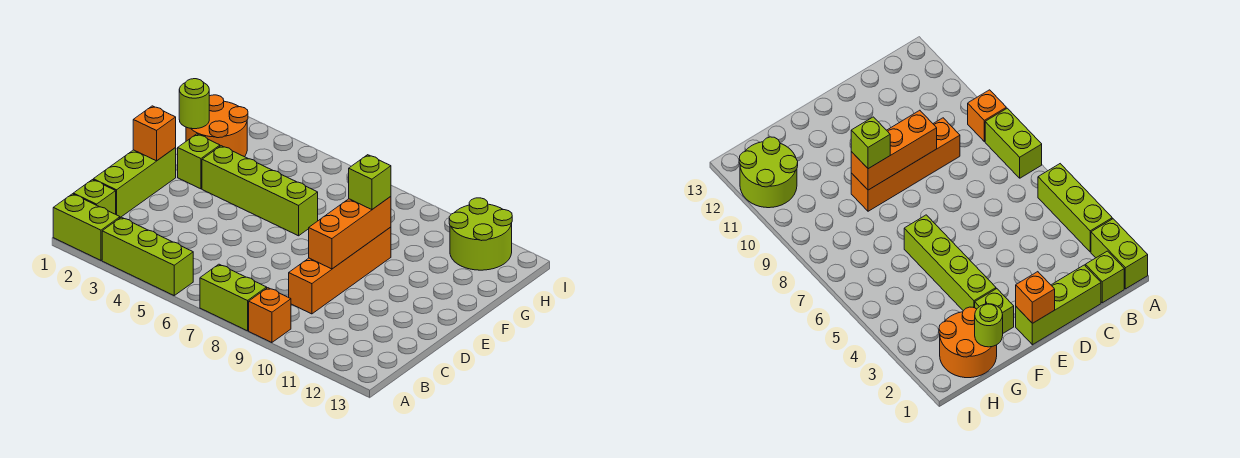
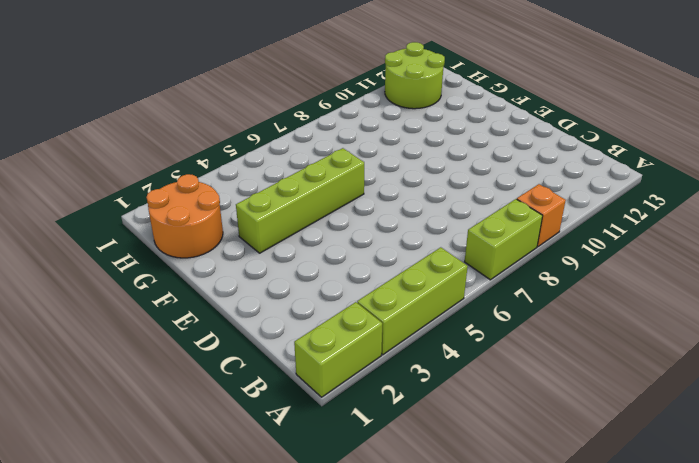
none -> lime 1x1 brick [73,180,116,214]
none -> lime 1x3 brick [93,148,176,218]
none -> orange 1x4 brick [289,227,391,314]

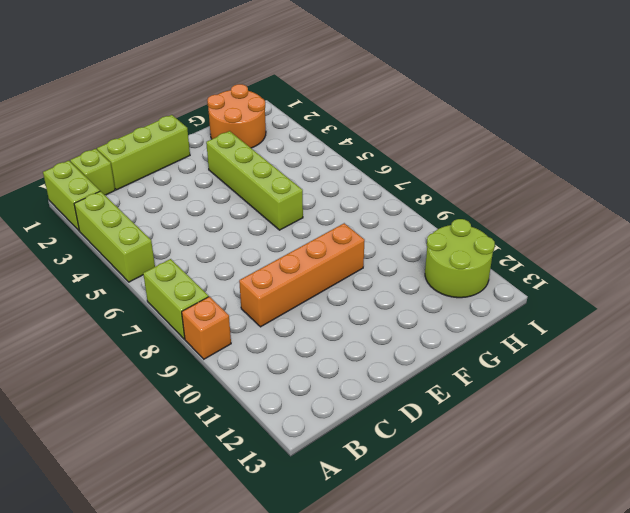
none -> lime 1x1 brick [178,134,220,189]
none -> orange 1x3 brick [309,197,391,269]
none -> orange 1x1 brick [133,106,176,161]

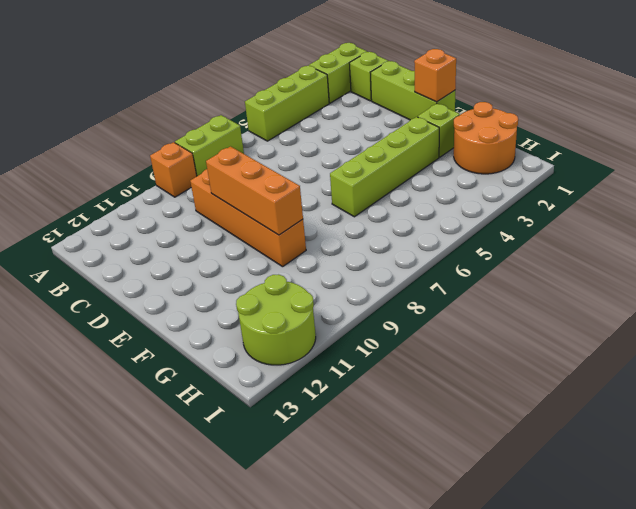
none -> lime 1x1 round brick [179,79,209,129]
none -> lime 1x1 brick [349,155,391,210]

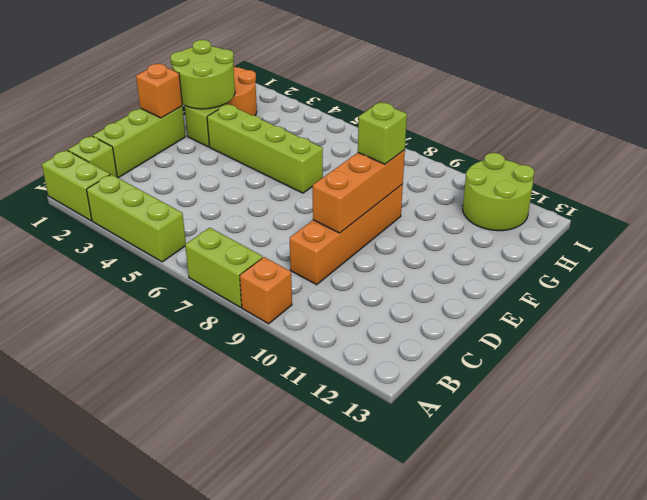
lime 2x2 round brick [171,40,235,109] -> lime 1x1 round brick [179,79,209,129]

